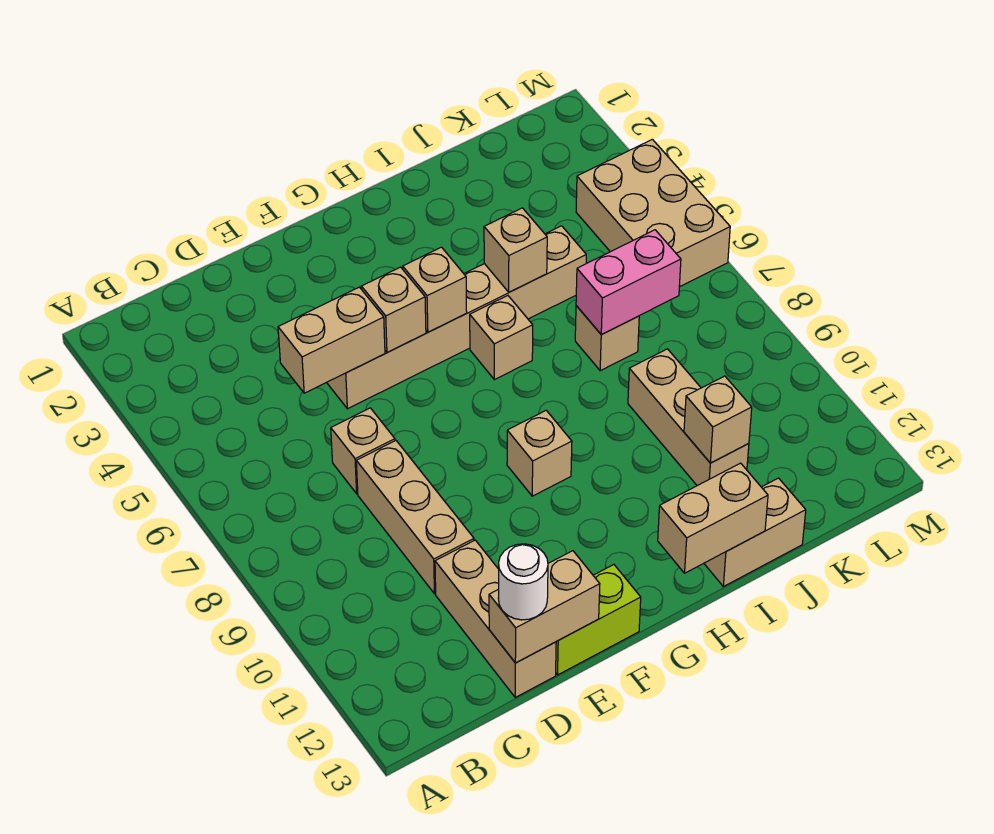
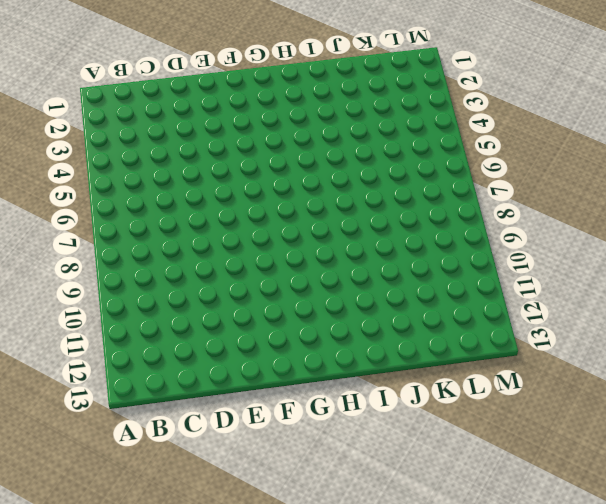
none -> tan 1x1 brick [331,408,395,494]
none -> tan 1x3 brick [356,441,474,594]
none -> tan 1x3 brick [435,540,556,697]

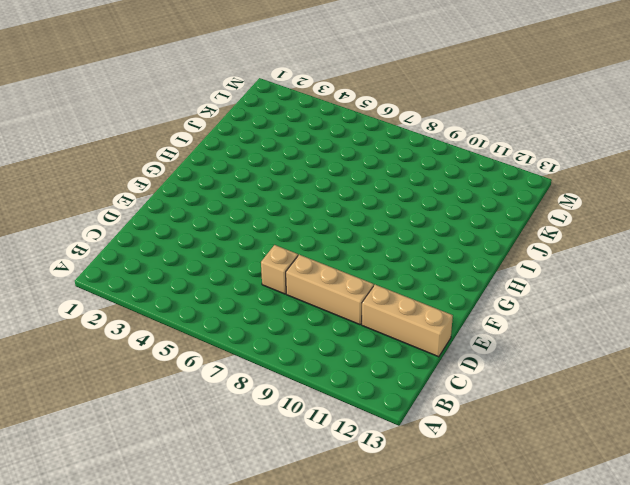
none -> tan 1x6 brick [327,226,586,409]
none -> lime 1x2 brick [556,565,641,675]
none -> tan 1x1 brick [507,410,572,496]

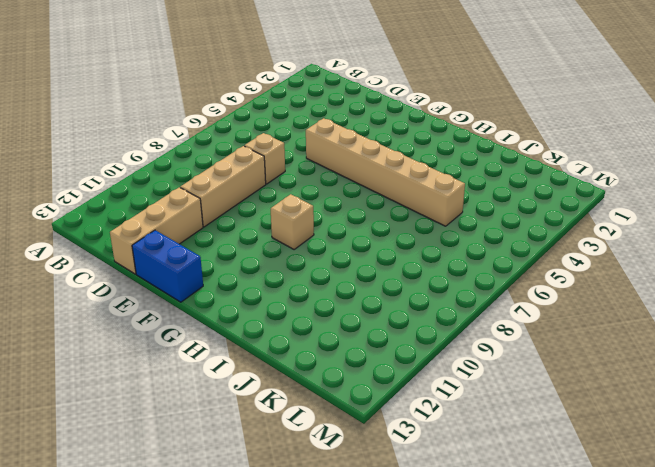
blue 1x2 brick [132,230,203,302] -> lime 1x2 brick [556,565,641,675]
none -> tan 1x1 brick [470,296,533,380]
none -> tan 1x2 brick [704,478,806,587]
none -> tan 1x1 brick [575,306,639,371]

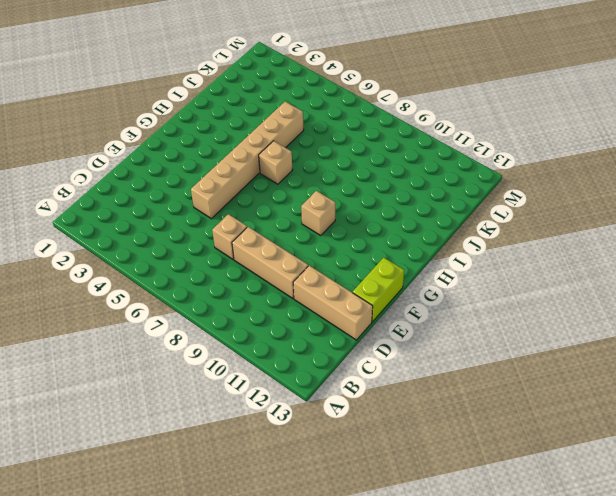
none -> tan 1x2 brick [704,478,806,587]
none -> tan 1x1 brick [575,306,639,371]
none -> tan 1x3 brick [628,349,749,486]

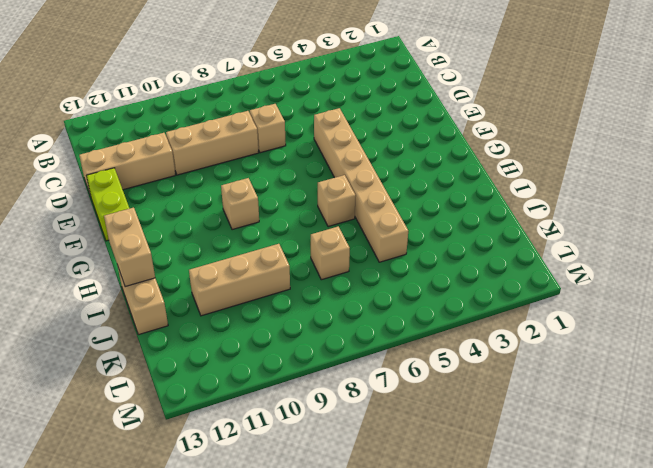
none -> tan 2x3 brick [576,139,730,287]
none -> tan 1x2 brick [278,287,385,393]
none -> tan 1x2 brick [489,551,600,663]

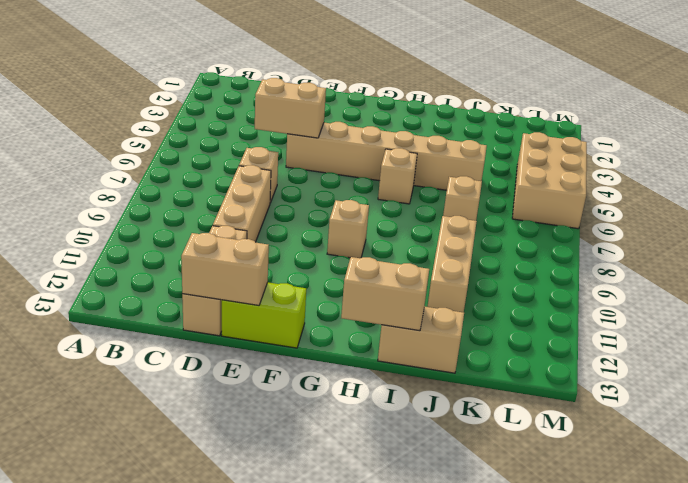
none -> tan 1x1 brick [361,267,426,353]
none -> tan 1x1 brick [403,247,467,332]
none -> tan 1x1 brick [484,208,547,292]

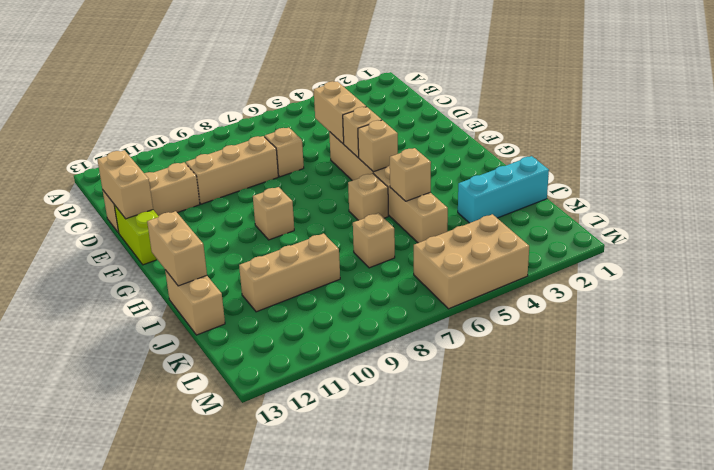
cyan 1x3 brick [458,156,549,223] -> none
none -> pink 1x2 brick [576,230,681,335]
none -> tan 1x1 brick [684,376,752,463]
none -> white 1x1 round brick [498,544,548,620]

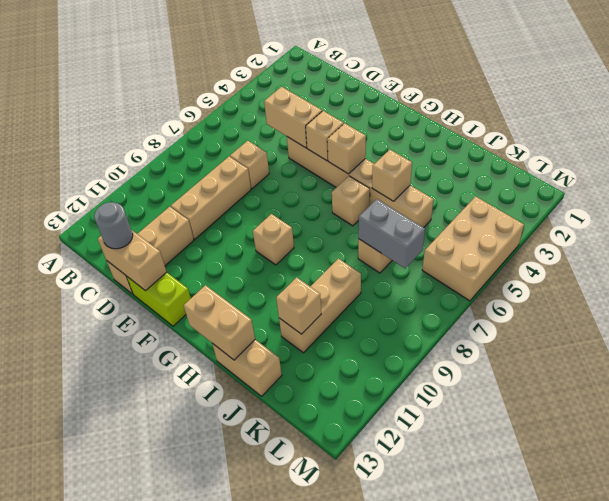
grey 1x1 round brick [94,202,133,249] -> white 1x1 round brick [498,544,548,620]
grey 1x2 brick [358,199,425,268] -> pink 1x2 brick [576,230,681,335]

